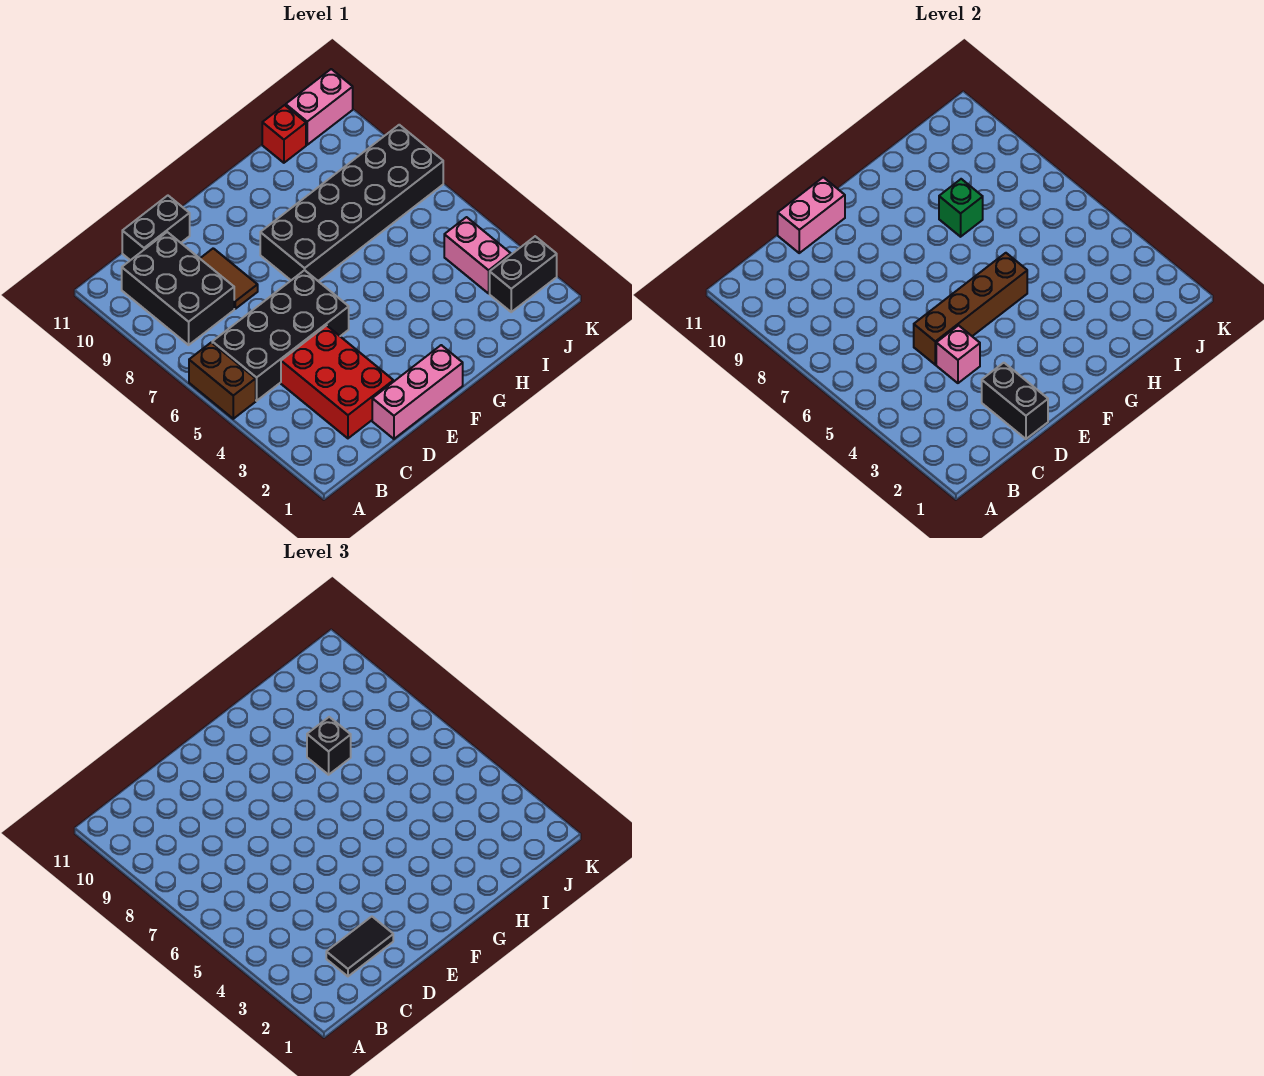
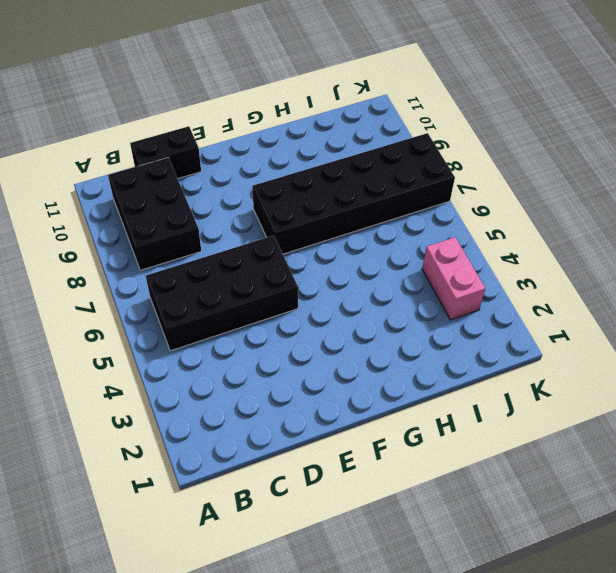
none -> brown 1x2 brick [189,342,256,419]
none -> red 2x3 brick [281,325,393,438]
none -> pink 1x3 brick [372,345,463,439]

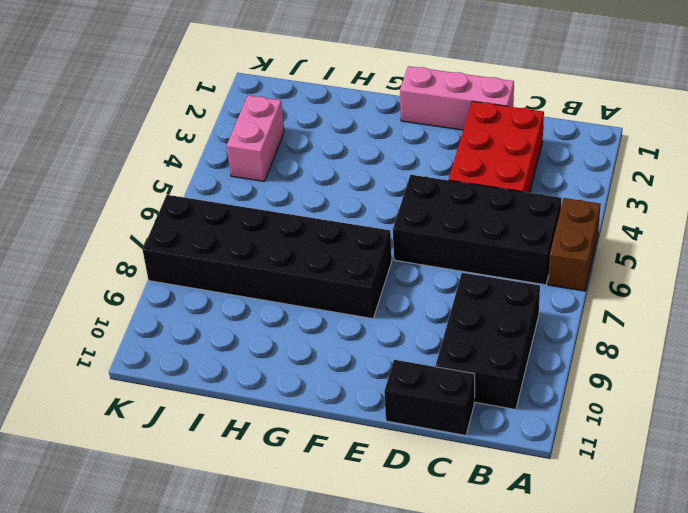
none -> brown 1x2 tile [200,248,258,309]
none -> red 1x1 brick [262,105,306,163]
none -> black 1x2 brick [490,236,557,312]

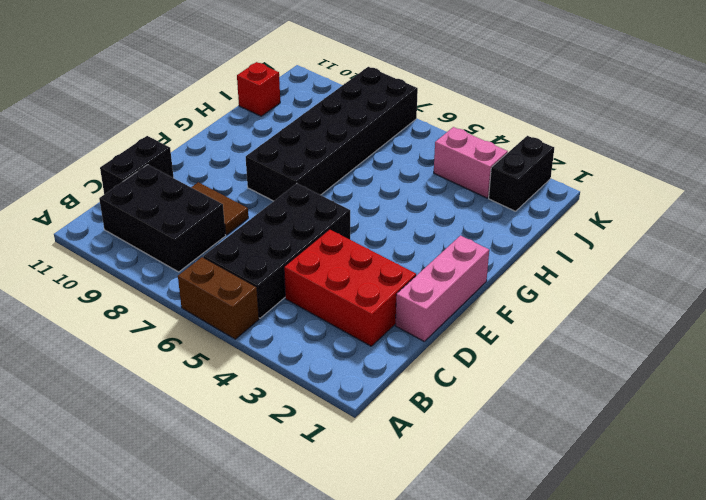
none -> pink 1x2 brick [286,69,353,145]
none -> black 1x2 brick [982,363,1048,439]
none -> pink 1x1 brick [936,325,980,383]

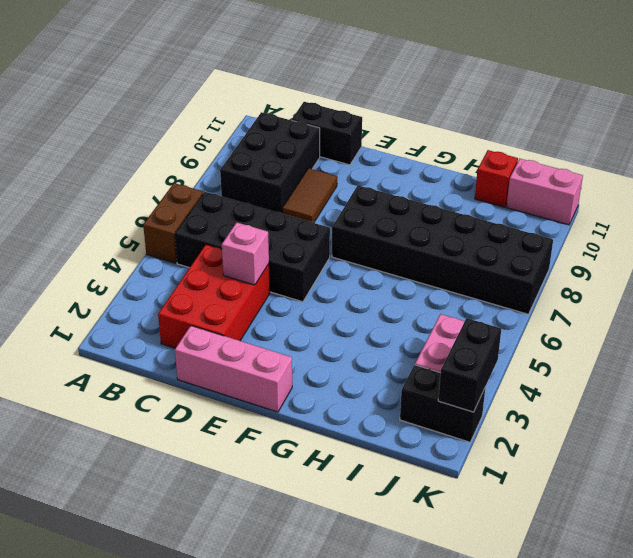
black 1x2 brick [438,318,501,412] -> black 1x2 brick moved to [982,363,1048,439]
none -> brown 1x4 brick [914,253,1027,365]
none -> pink 1x2 brick [778,177,845,253]
none -> green 1x1 brick [939,179,983,237]

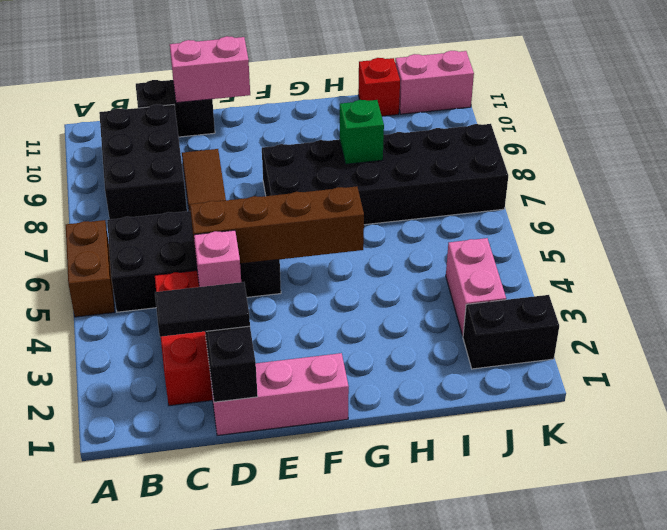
none -> black 1x1 brick [307,717,351,775]

